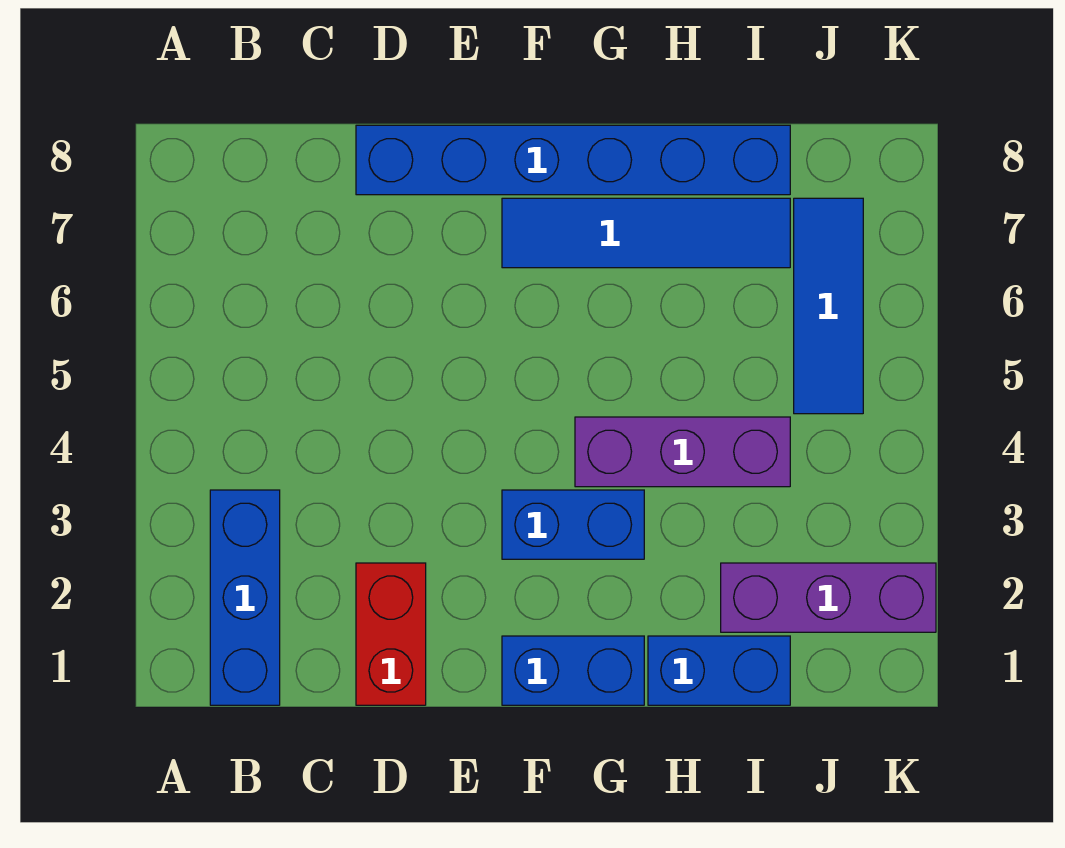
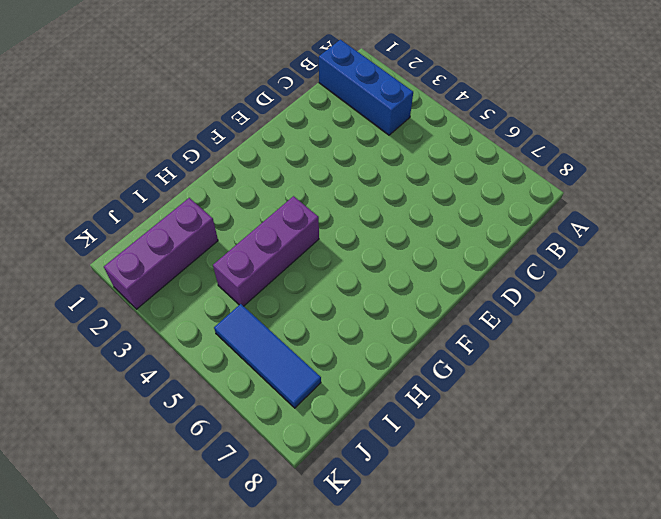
none -> red 1x2 brick [356,563,426,705]
none -> blue 1x6 brick [356,125,790,195]

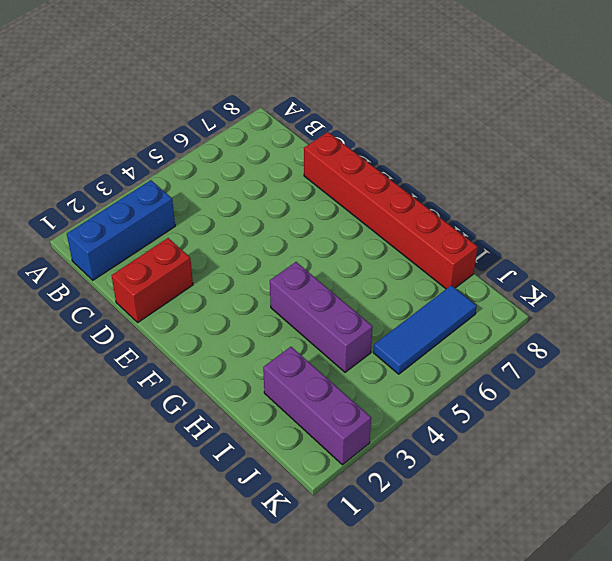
red 1x6 brick [304,132,478,289] -> blue 1x6 brick [356,125,790,195]
none -> blue 1x2 brick [502,636,644,705]
none -> blue 1x2 brick [502,490,644,559]

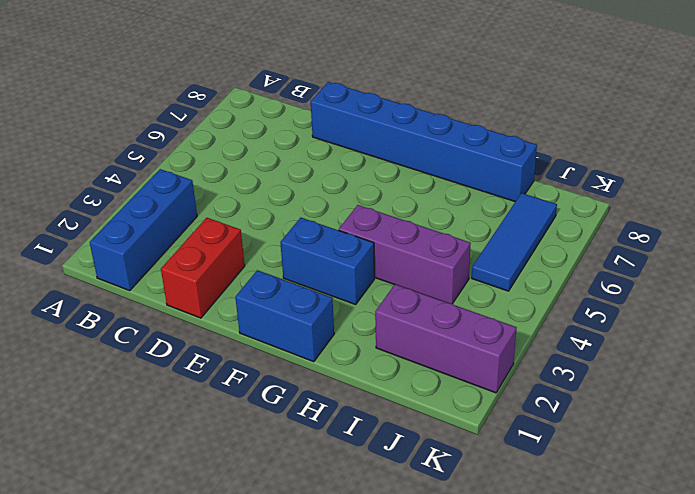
none -> blue 1x4 tile [502,198,790,268]
none -> blue 1x2 brick [648,636,790,705]

